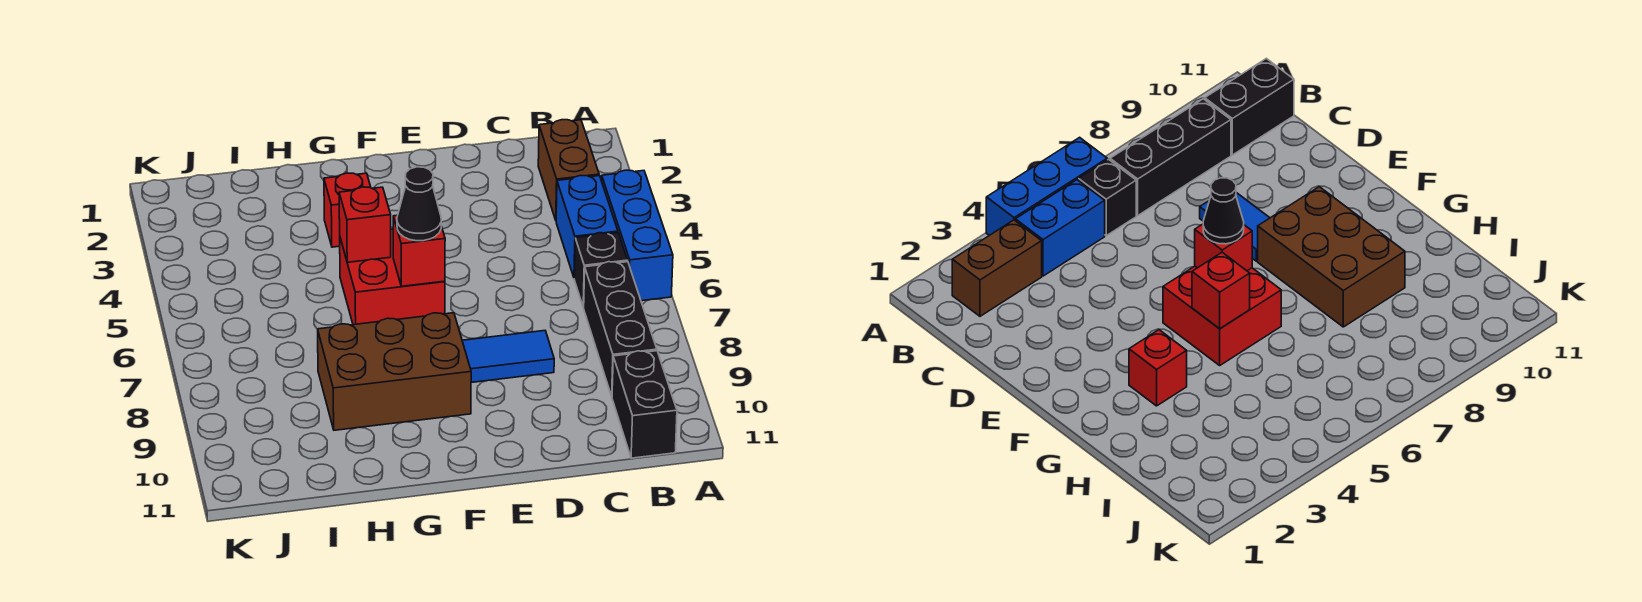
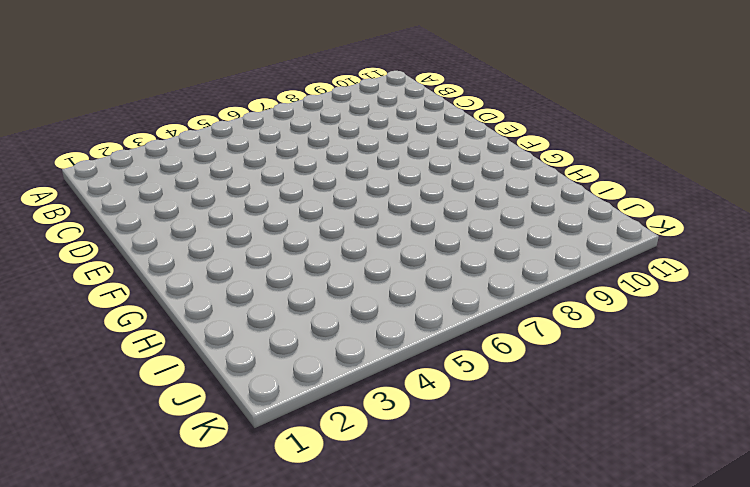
none -> blue 1x3 brick [602,170,673,301]
none -> brown 1x2 brick [538,120,599,220]
none -> blue 1x2 brick [556,175,618,277]

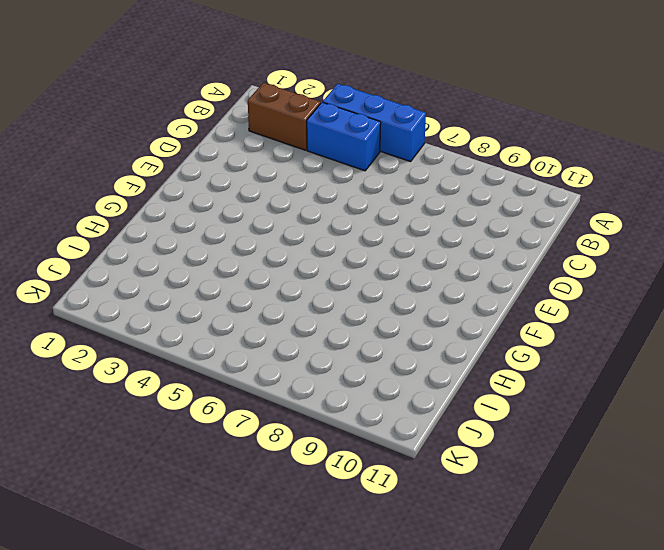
none -> black 1x1 brick [574,233,628,307]
none -> black 1x3 brick [583,262,657,396]
none -> black 1x2 brick [612,351,677,458]

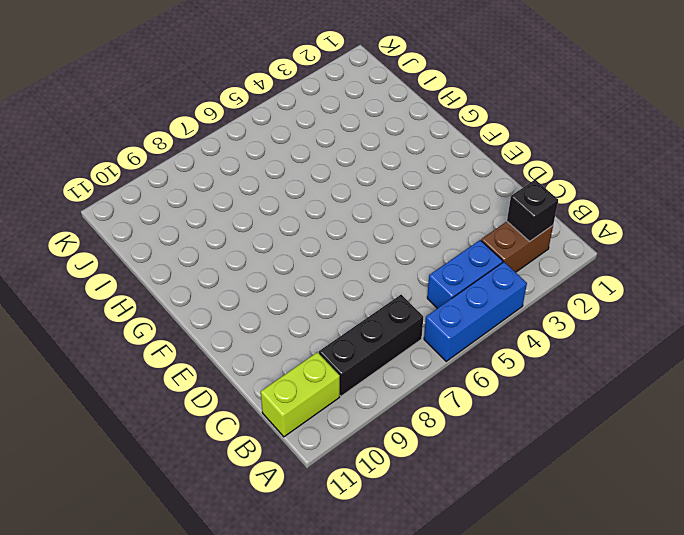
black 1x1 brick [507,180,558,241] -> black 1x1 brick moved to [574,233,628,307]
lime 1x2 brick [261,352,340,437] -> black 1x2 brick [612,351,677,458]
none -> blue 1x2 tile [462,331,554,383]
none -> red 2x2 brick [340,229,445,325]
none -> brown 2x3 brick [318,313,471,430]

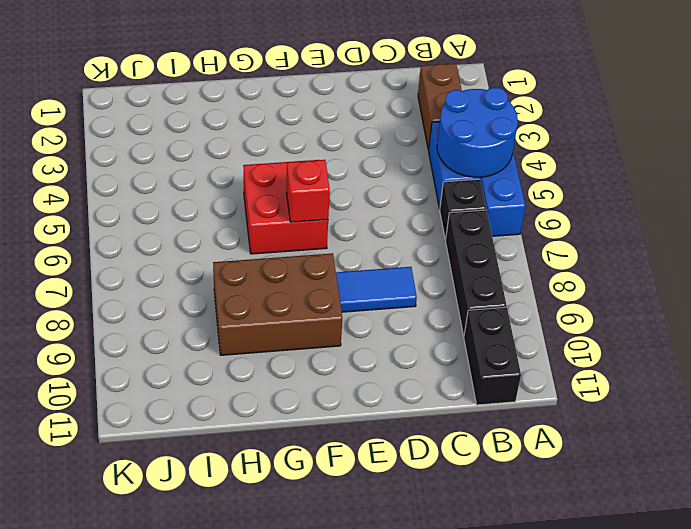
blue 2x2 round brick [437,87,518,177] -> none
none -> red 1x1 brick [324,173,371,247]
none -> red 1x1 brick [339,187,391,262]
none -> black 1x1 cone [397,167,441,241]

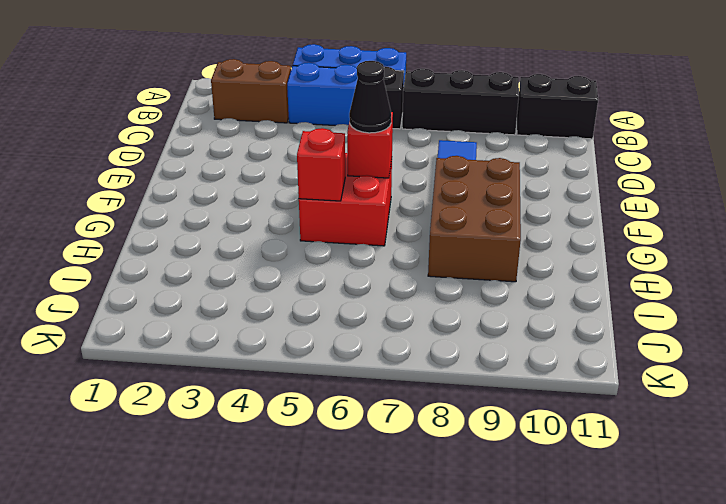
none -> red 1x1 brick [324,173,371,247]

